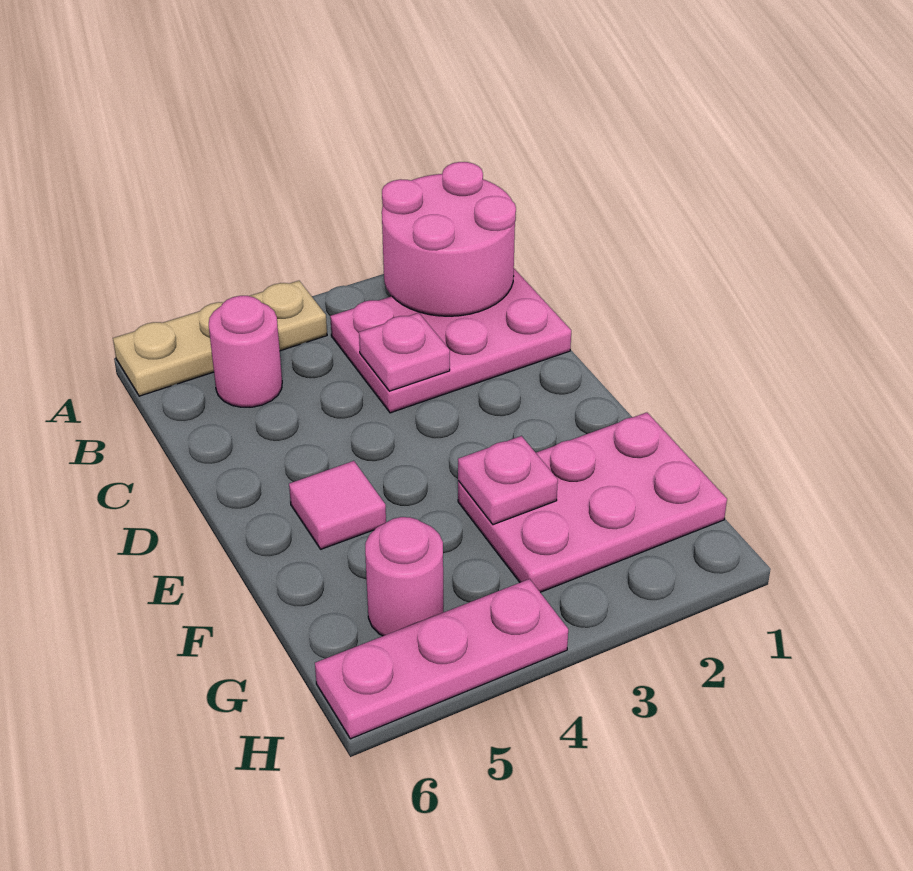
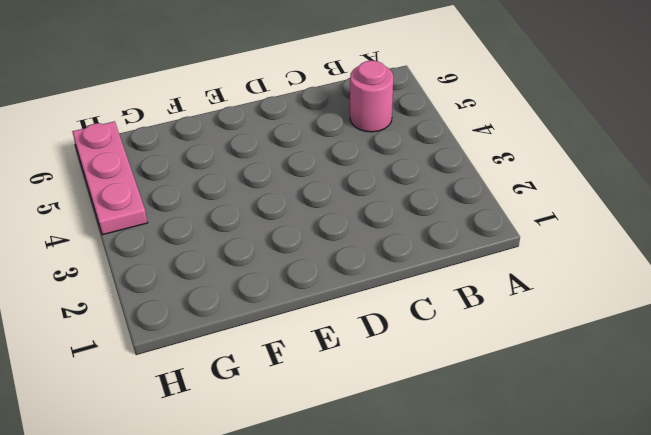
none -> tan 1x3 plate [113,281,327,396]
none -> pink 2x3 plate [330,269,571,413]

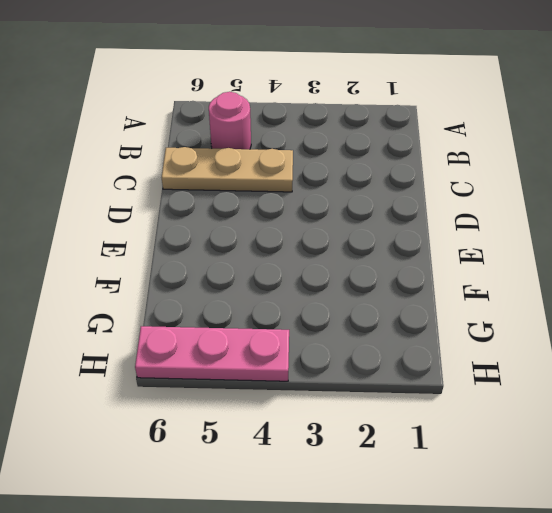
tan 1x3 plate [162,147,293,192] -> tan 1x3 plate moved to [113,281,327,396]
none -> pink 2x3 plate [330,269,571,413]
none -> pink 1x1 tile [289,461,386,549]

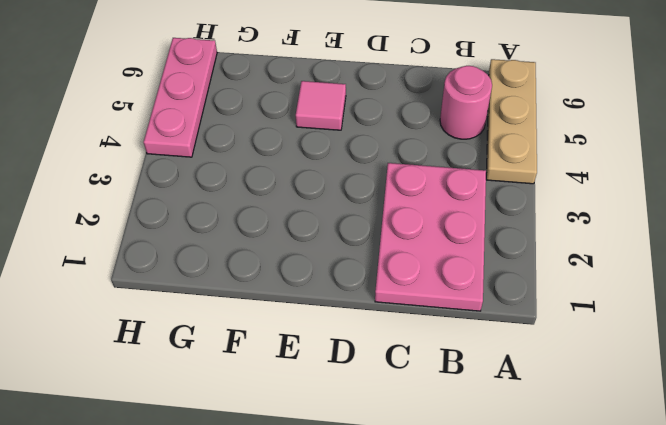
none -> pink 2x3 plate [458,412,727,592]
none -> pink 1x1 round brick [365,517,443,636]

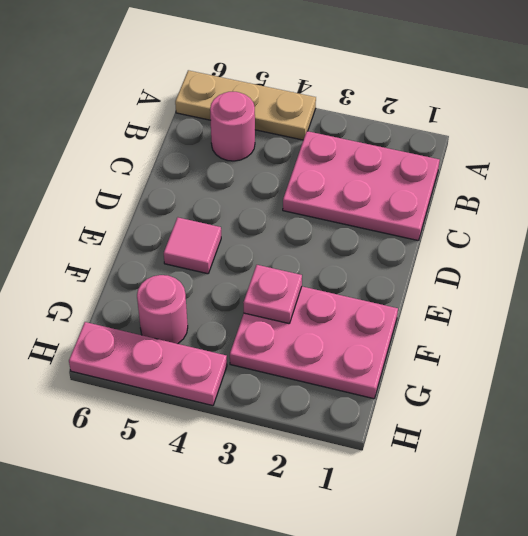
none -> pink 2x2 round brick [382,162,516,316]
none -> pink 1x1 plate [359,313,450,391]

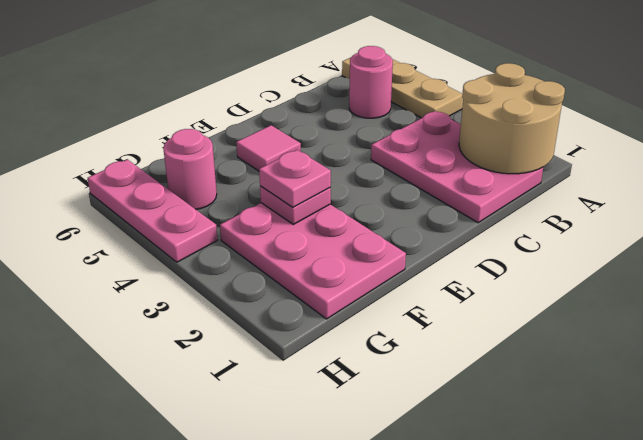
tan 2x2 round brick [459,63,565,174] -> pink 2x2 round brick [382,162,516,316]
pink 1x1 plate [259,150,331,207] -> pink 1x1 plate moved to [359,313,450,391]

